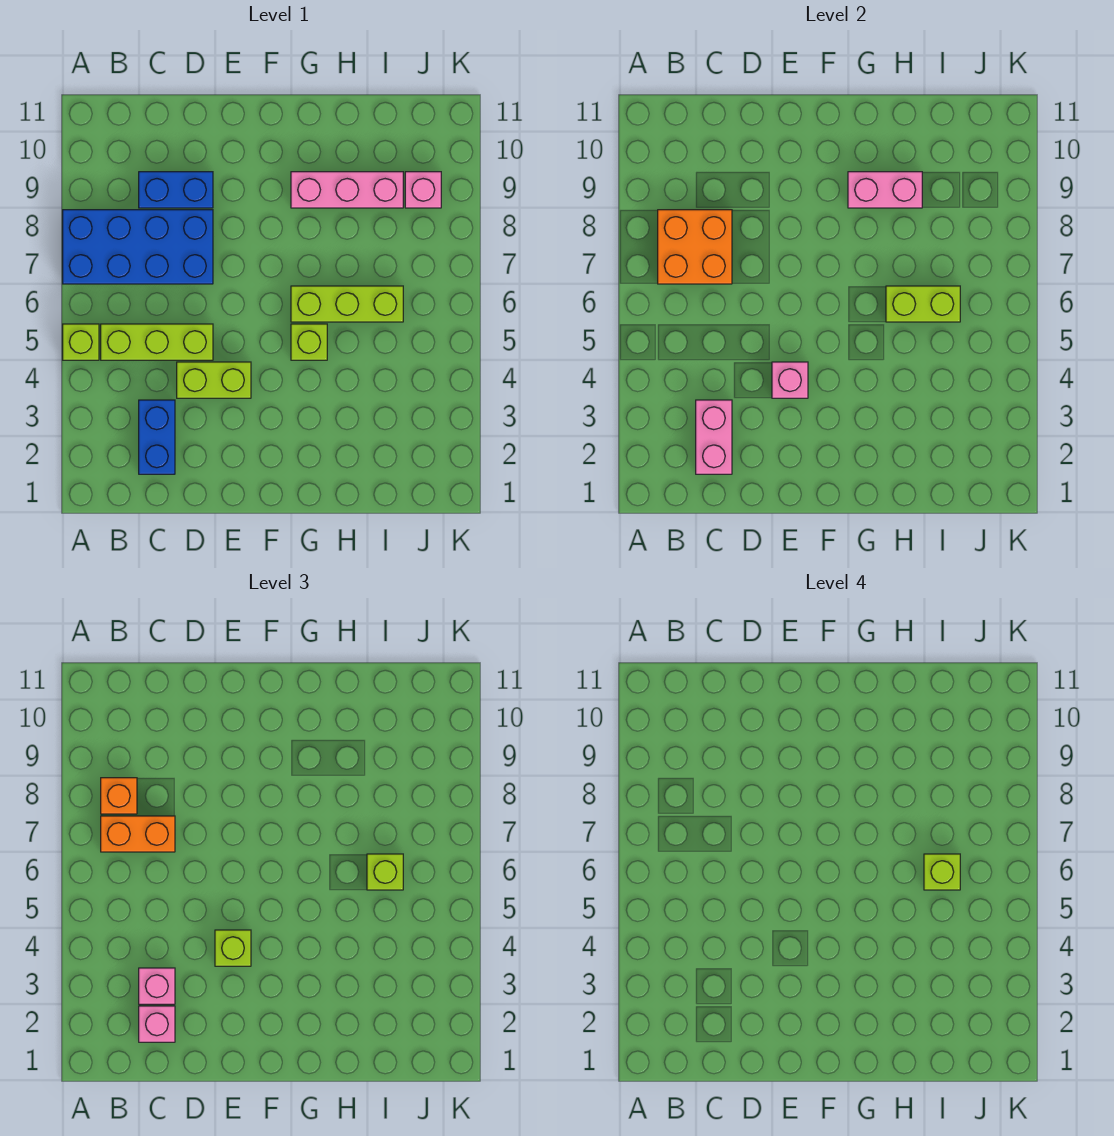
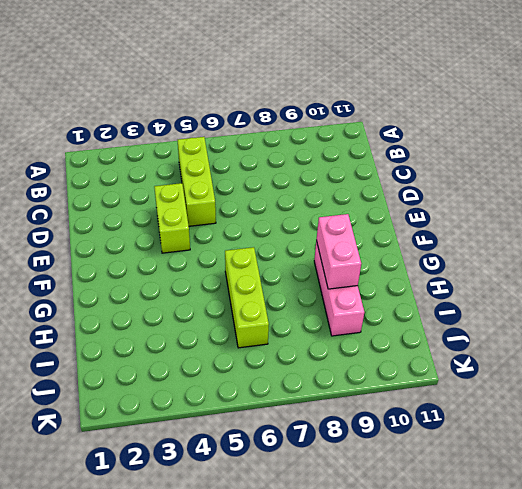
none -> lime 1x1 brick [63,324,99,360]
none -> blue 2x4 brick [63,210,213,284]
none -> blue 1x2 brick [139,400,175,474]

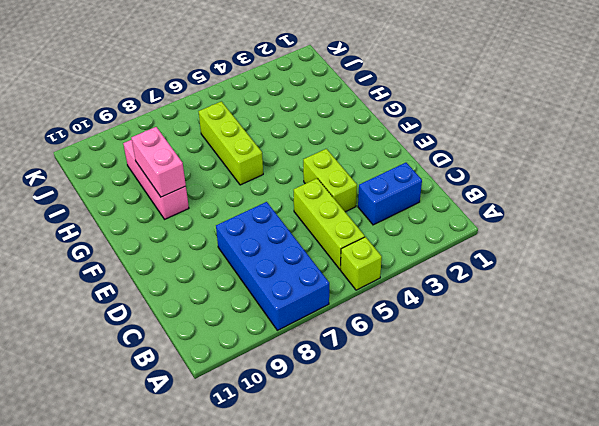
none -> blue 1x2 brick [139,172,213,208]
none -> lime 1x1 brick [291,324,327,360]
none -> pink 1x1 brick [405,172,441,208]

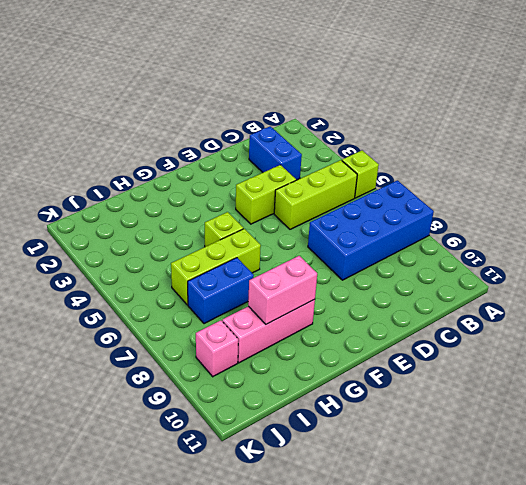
blue 1x2 brick [188,258,254,324] -> blue 1x2 brick moved to [139,172,213,208]
none -> orange 2x2 brick [658,210,732,284]
none -> pink 1x2 brick [696,400,732,474]
none -> pink 1x1 brick [772,362,808,398]

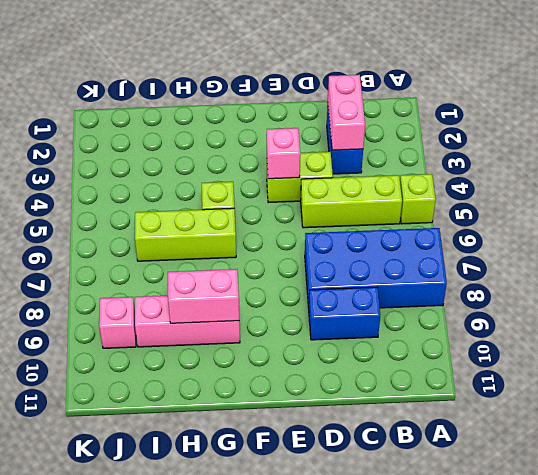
none -> orange 2x2 brick [658,210,732,284]
none -> lime 1x2 brick [886,286,960,322]
none -> orange 1x2 brick [101,816,175,852]

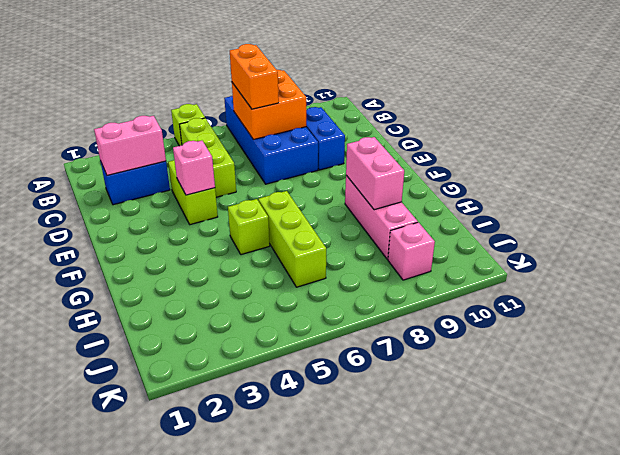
none -> lime 1x2 brick [886,286,960,322]
none -> orange 1x1 brick [101,778,137,814]
none -> pink 1x1 brick [139,1006,175,1042]

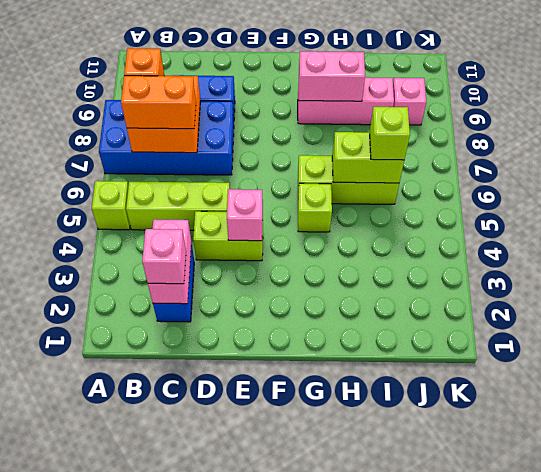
none -> pink 1x1 brick [139,968,175,1004]
none -> lime 1x1 brick [215,930,251,966]
none -> lime 1x1 brick [924,854,960,890]

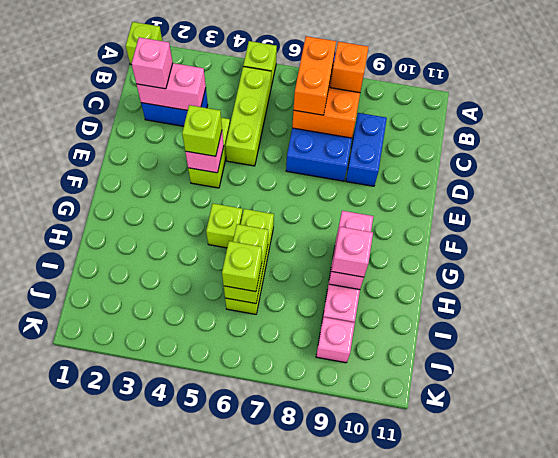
lime 1x1 brick [126,22,162,64] -> lime 1x1 brick moved to [924,854,960,890]
pink 1x1 brick [332,227,373,277] -> pink 1x1 brick moved to [139,968,175,1004]

